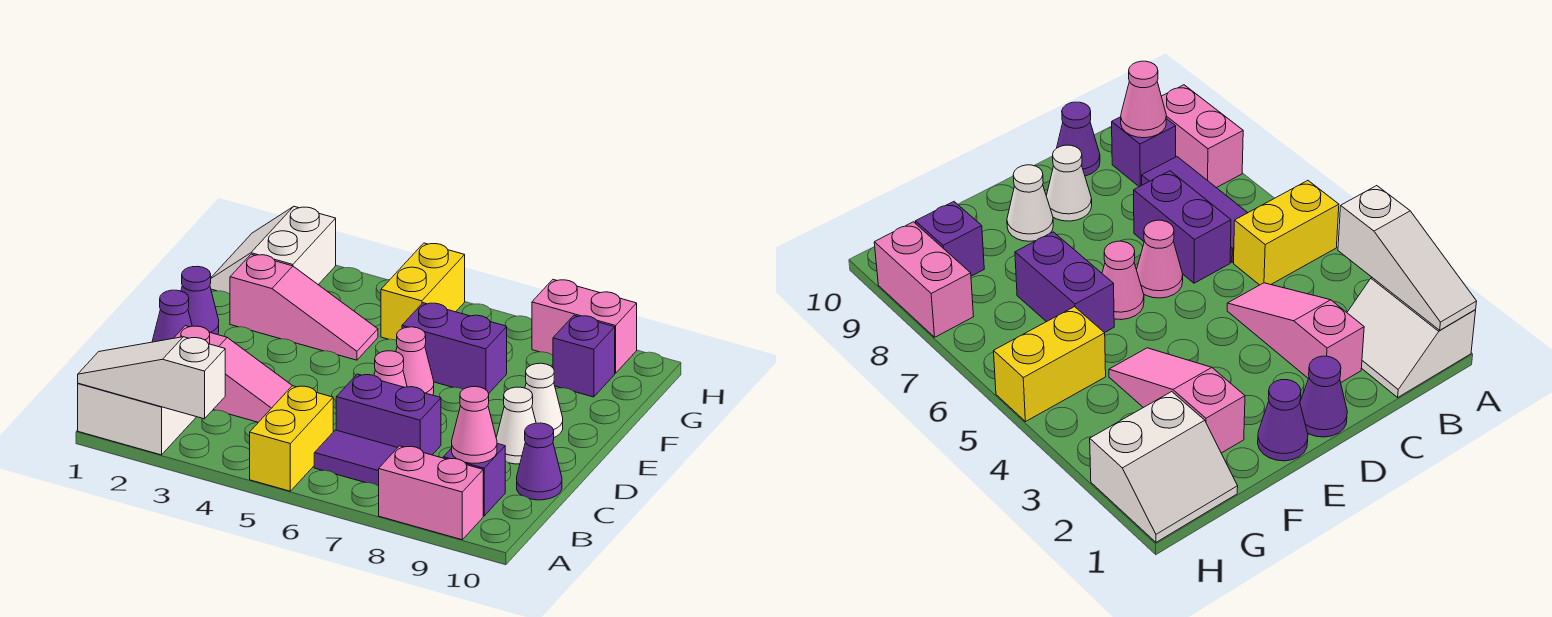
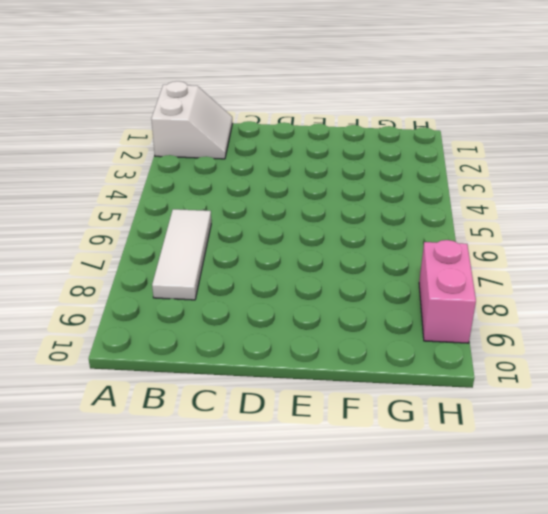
white 1x3 tile [152,209,211,300] -> purple 1x3 tile [314,430,397,486]
none -> yellow 1x2 brick [250,386,333,491]
none -> pink 1x2 brick [379,446,483,540]
none -> purple 1x1 brick [443,444,505,516]

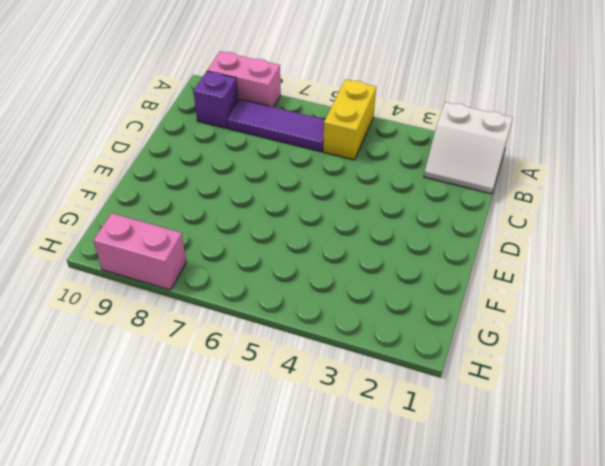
none -> pink 1x3 slope [174,326,292,422]
none -> purple 1x2 brick [336,374,441,455]
none -> purple 1x1 cone [517,423,562,500]

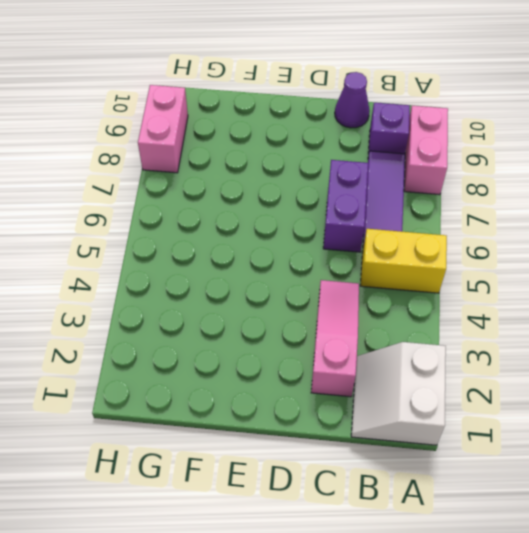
none -> purple 1x1 cone [152,290,192,342]
none -> pink 1x1 cone [374,351,407,387]
none -> white 1x1 cone [496,387,536,464]

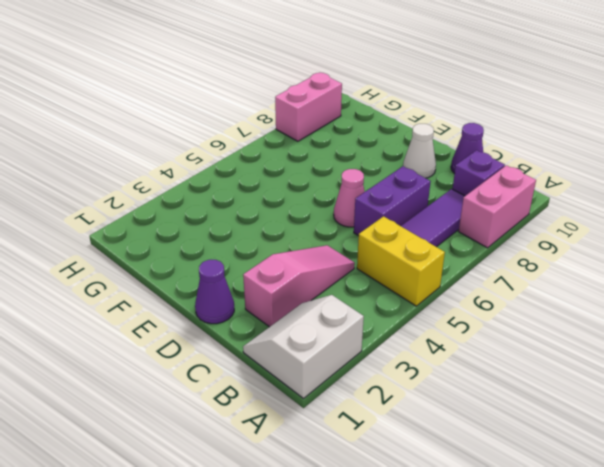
none -> purple 1x1 cone [181,266,219,335]
none -> pink 1x1 cone [396,327,434,395]
none -> white 1x1 cone [525,363,563,437]

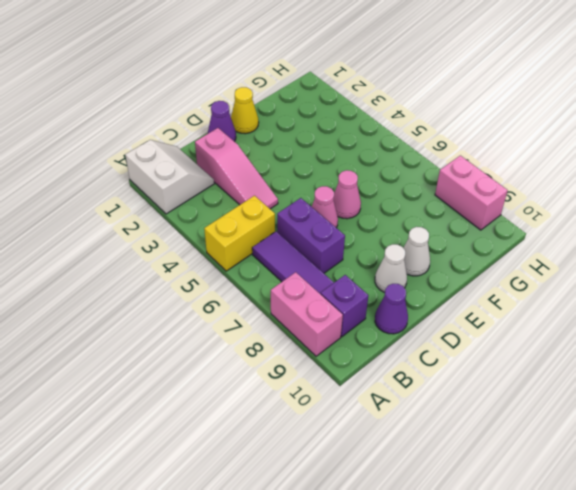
yellow 1x1 cone [231,87,259,134] -> purple 1x1 cone [181,266,219,335]
none -> pink 1x3 slope [230,254,378,360]
none -> purple 1x2 brick [402,303,507,394]
none -> white 2x2 slope [210,207,336,294]

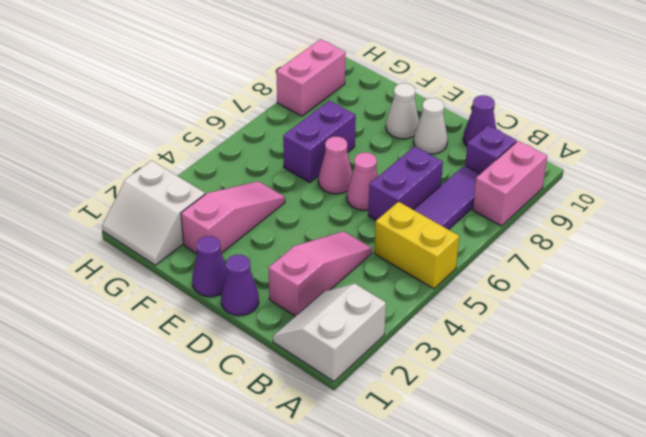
none -> yellow 1x2 brick [381,243,465,340]
none -> purple 1x1 brick [553,315,615,397]
none -> white 1x3 slope [78,337,225,419]

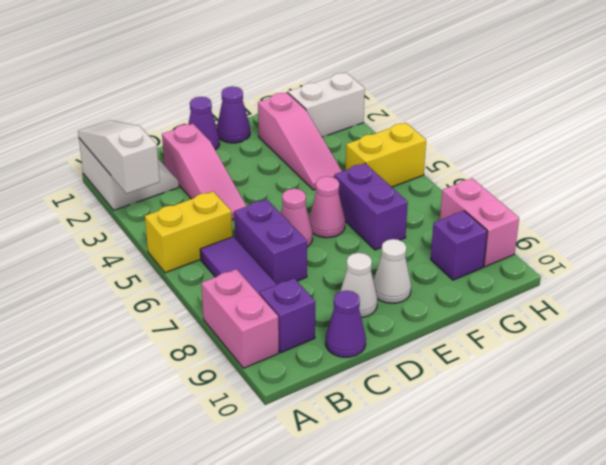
none -> pink 1x1 cone [452,387,497,463]

